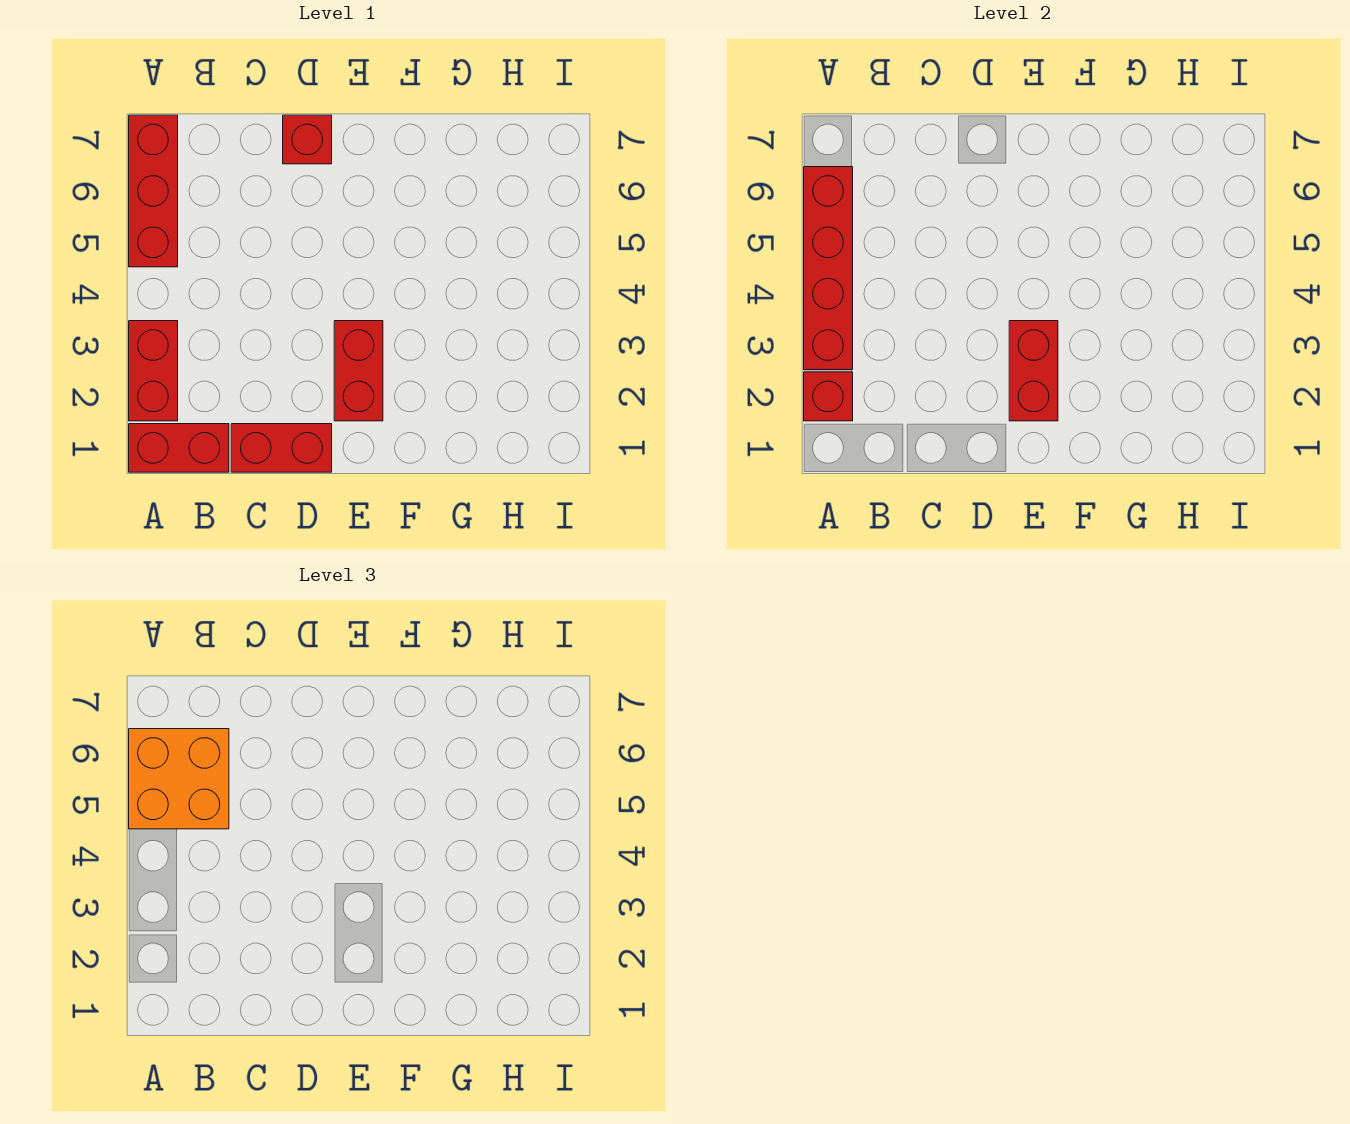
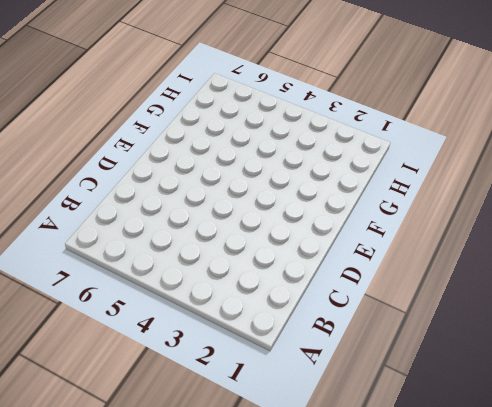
none -> red 1x2 brick [129,424,229,472]
none -> red 1x2 brick [129,321,178,421]

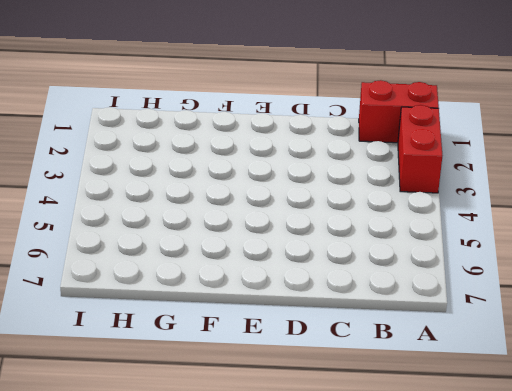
none -> red 1x3 brick [129,115,178,267]
none -> red 1x2 brick [231,424,332,472]

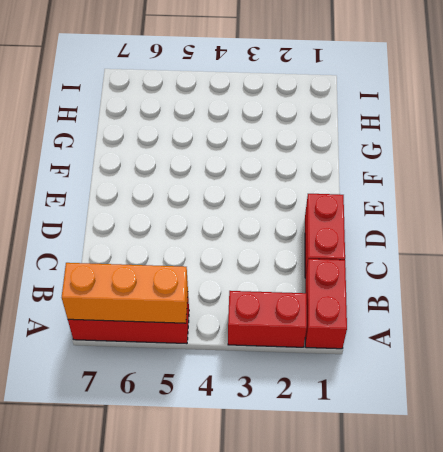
orange 1x3 brick [62,263,188,323] -> red 1x4 brick [804,167,853,370]
none -> red 1x1 brick [283,115,332,164]
none -> red 1x2 brick [334,321,383,421]

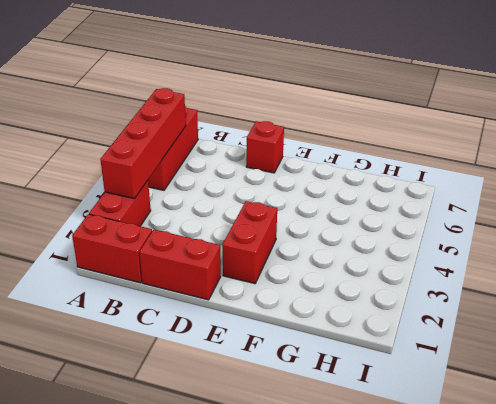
none -> red 1x1 brick [804,372,853,421]
none -> red 1x2 brick [1009,321,1058,421]

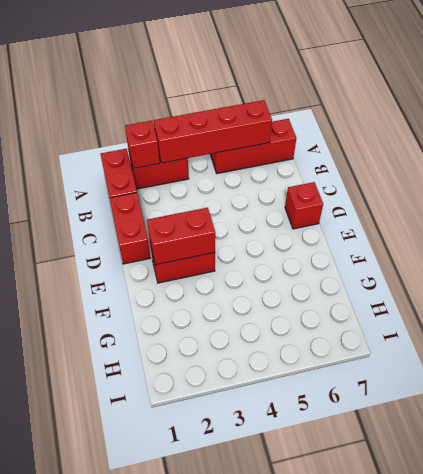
none -> orange 2x2 brick [129,729,229,829]

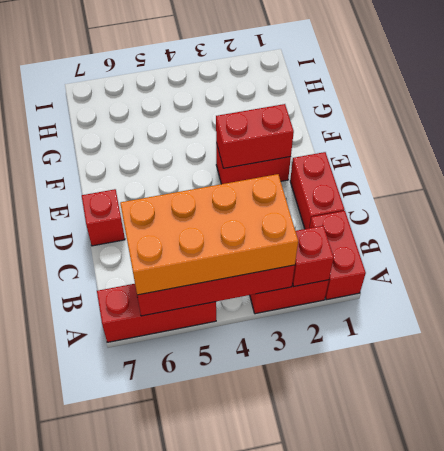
orange 2x4 brick [120,174,298,295] -> orange 2x2 brick [129,729,229,829]

